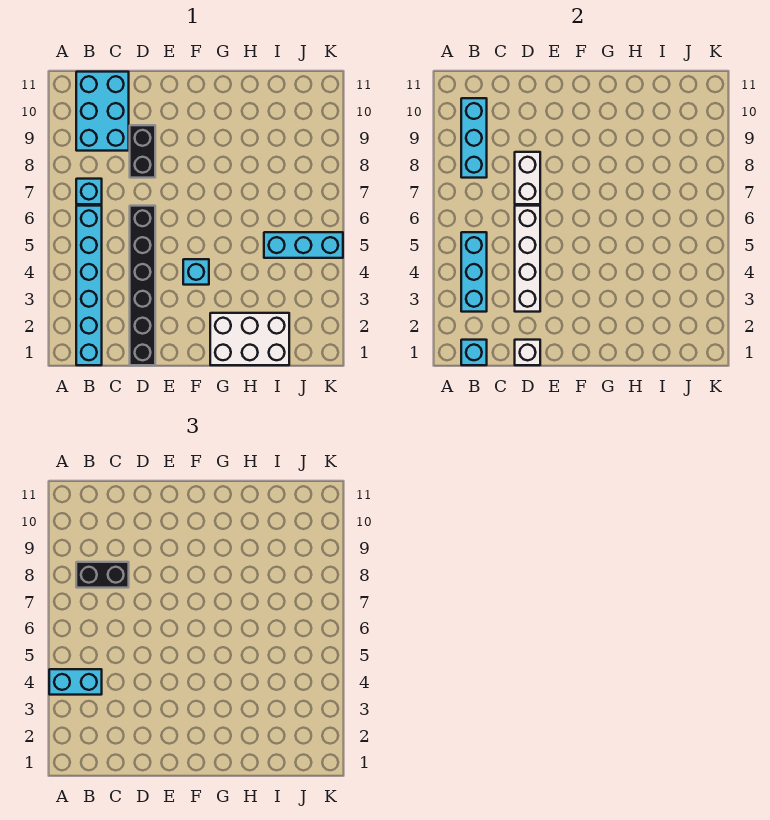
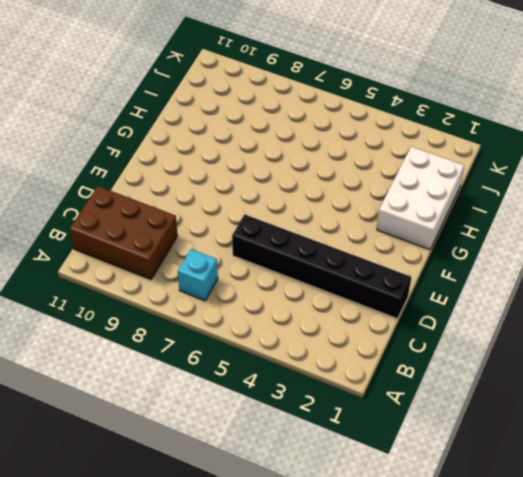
brown 2x3 brick [70,186,178,279] -> cyan 2x3 brick [76,72,129,151]
none -> cyan 1x6 brick [76,206,102,365]
none -> black 1x2 brick [130,125,155,178]
none -> cyan 1x1 brick [183,259,209,285]

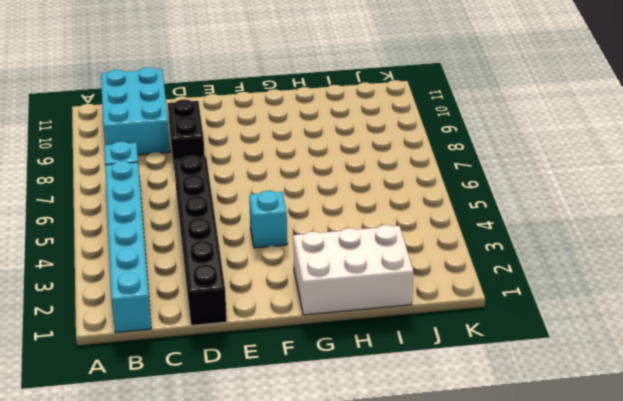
none -> cyan 1x3 brick [264,232,343,258]
none -> cyan 1x1 brick [461,340,487,365]
none -> cyan 1x3 brick [461,232,487,312]

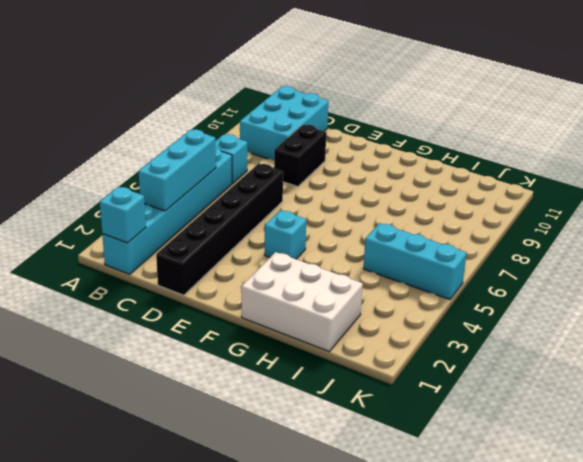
none -> cyan 1x3 brick [461,98,487,178]
none -> white 1x1 brick [515,340,540,365]
none -> white 1x4 brick [515,206,540,312]

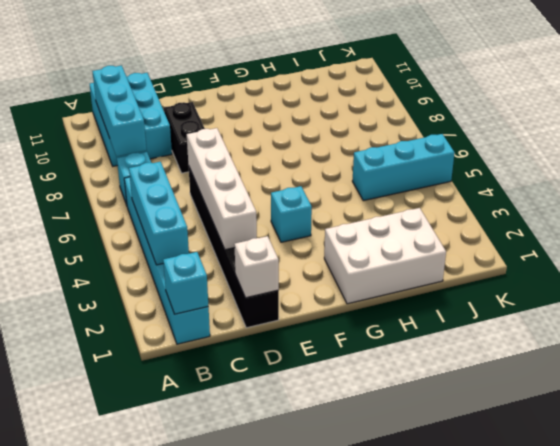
none -> white 1x2 brick [515,152,540,204]
none -> cyan 1x2 brick [49,669,102,695]
none -> black 1x2 brick [76,562,129,588]

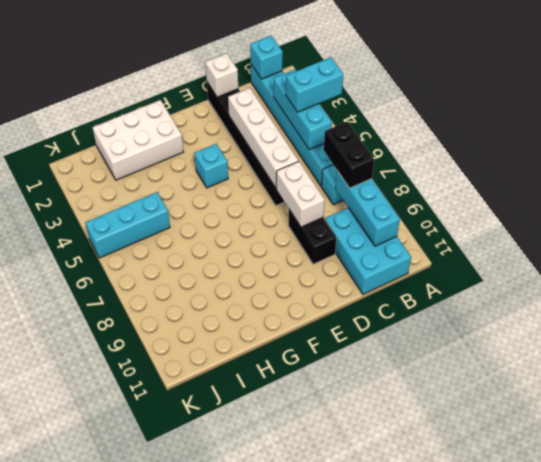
black 1x2 brick [324,122,374,188] -> black 1x2 brick turned to [76,562,129,588]

